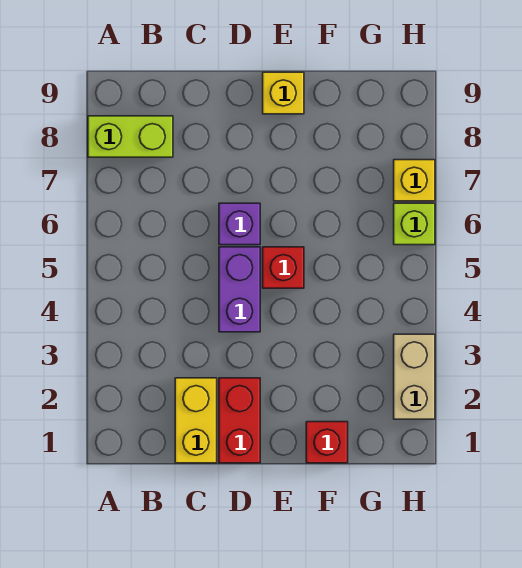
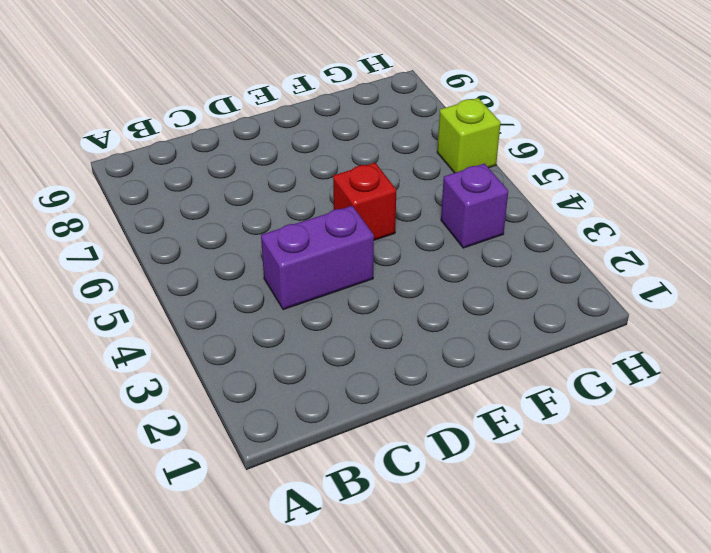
purple 1x2 brick [261,206,374,310] -> purple 1x2 brick turned to [219,247,260,332]
purple 1x1 brick [441,163,508,248] -> purple 1x1 brick moved to [219,203,260,245]
none -> lime 1x2 brick [88,116,173,157]
none -> yellow 1x2 brick [175,378,217,463]

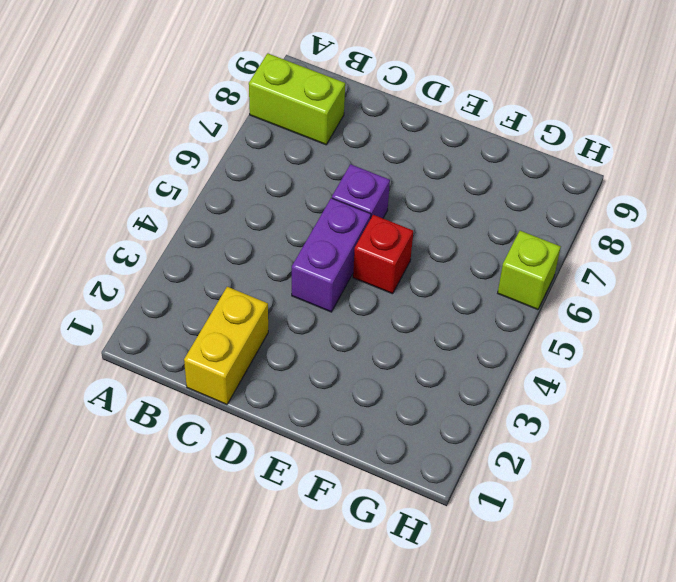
none -> red 1x2 brick [219,378,260,463]
none -> yellow 1x1 brick [263,72,304,114]

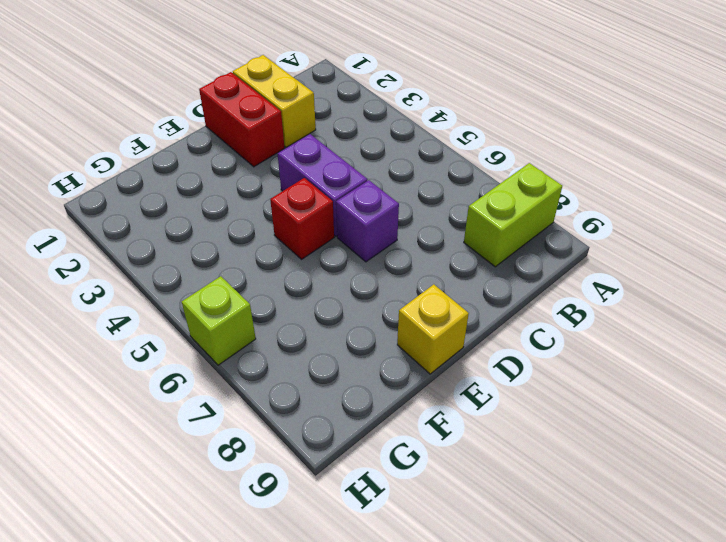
none -> red 1x1 brick [306,422,348,463]
none -> tan 1x2 brick [394,334,435,419]

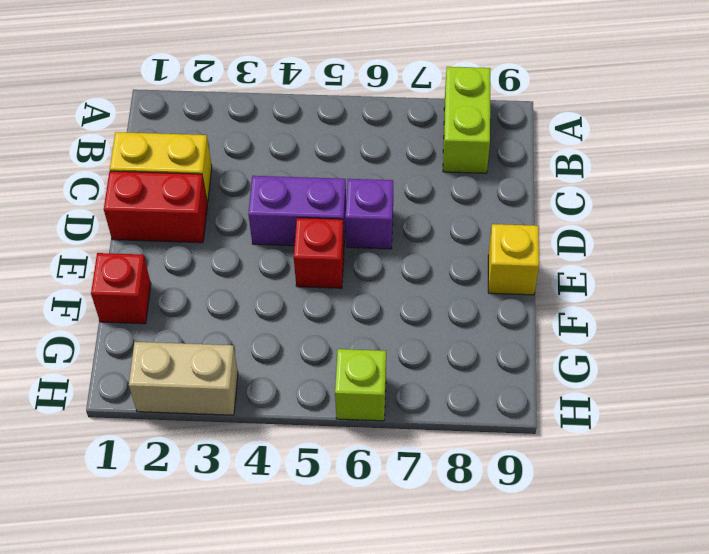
none -> yellow 1x1 brick [394,160,435,201]

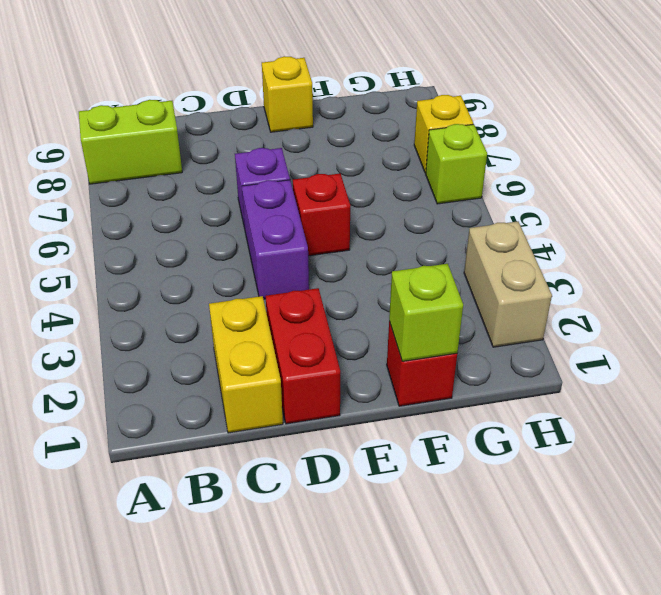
lime 1x1 brick [389,264,463,361] -> none

